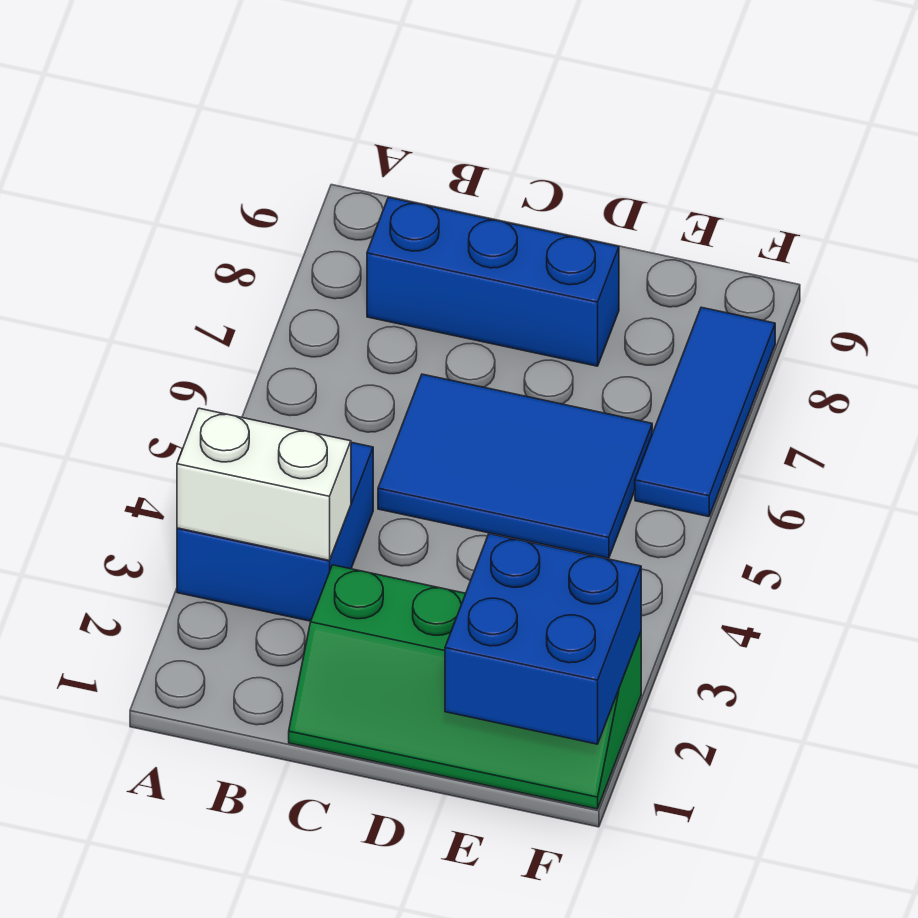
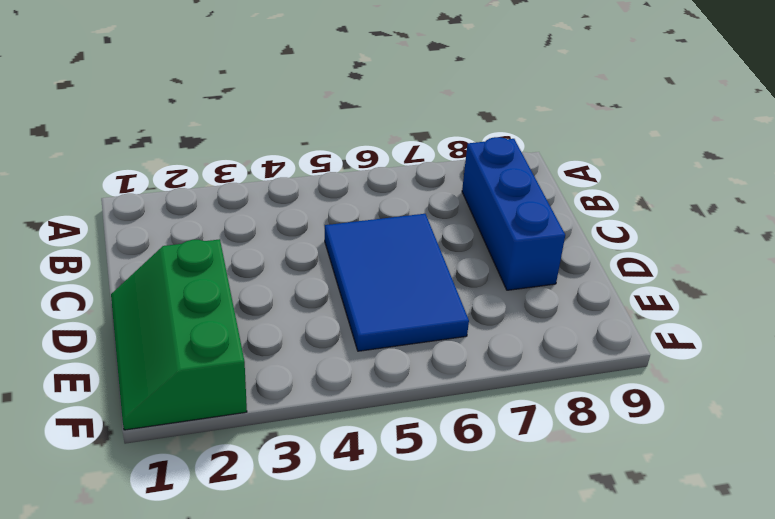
green 2x3 slope [111,239,247,430] -> green 2x4 slope [289,565,641,809]
none -> blue 2x2 brick [177,442,373,621]
none -> blue 1x3 tile [635,307,775,517]

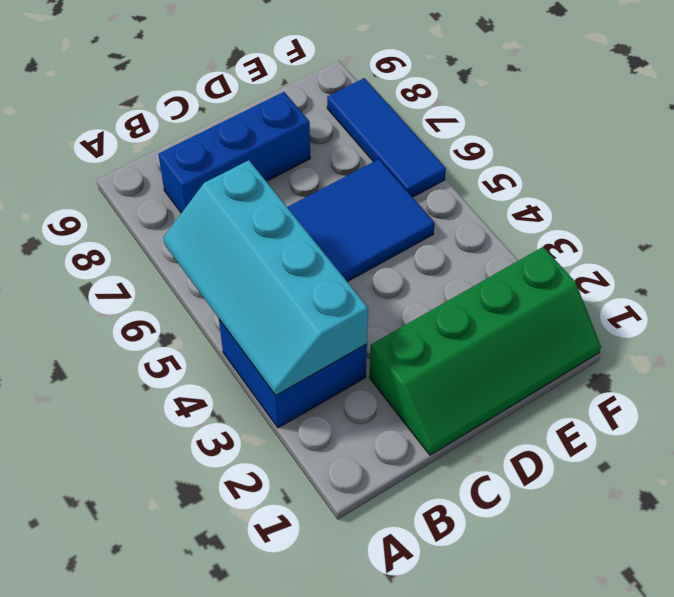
cyan 2x4 slope [163,160,368,395] -> white 1x2 brick [177,408,351,560]
none -> blue 2x2 brick [445,534,641,744]

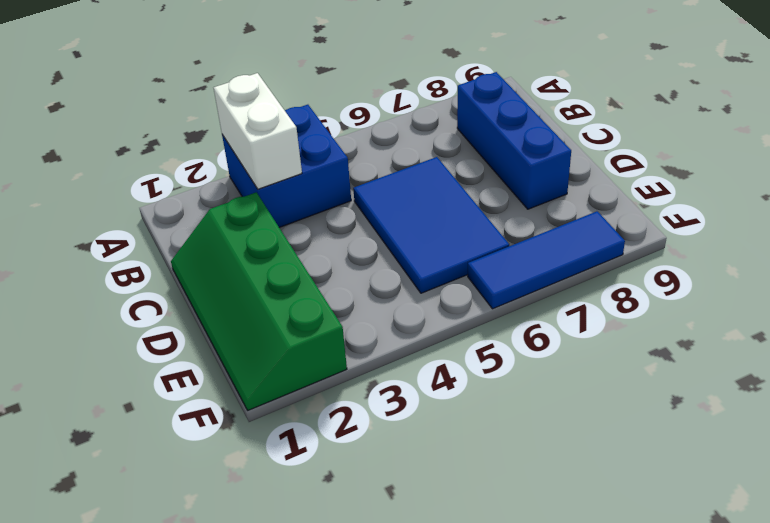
none -> blue 2x2 brick [445,534,641,744]

